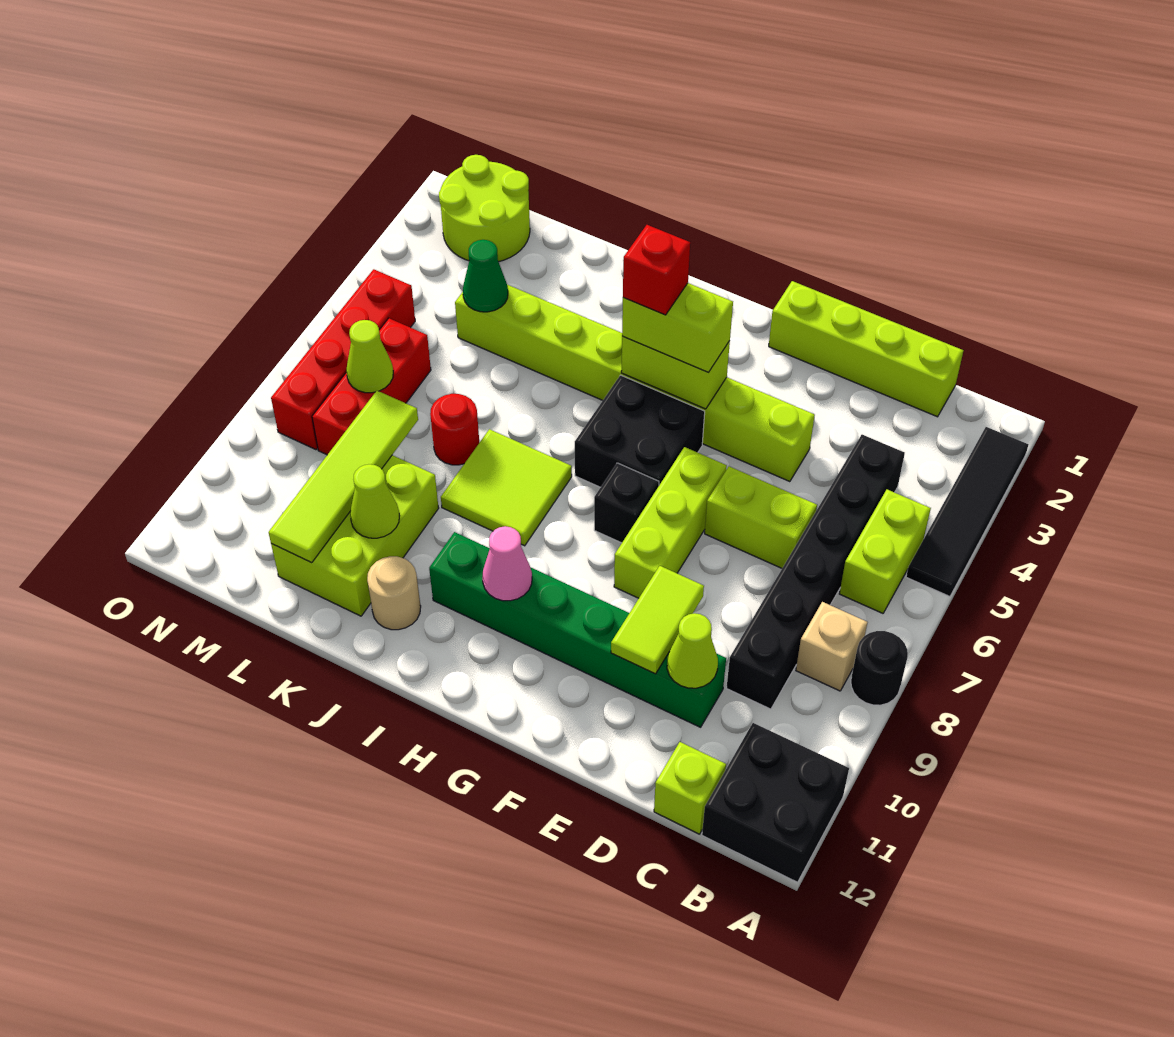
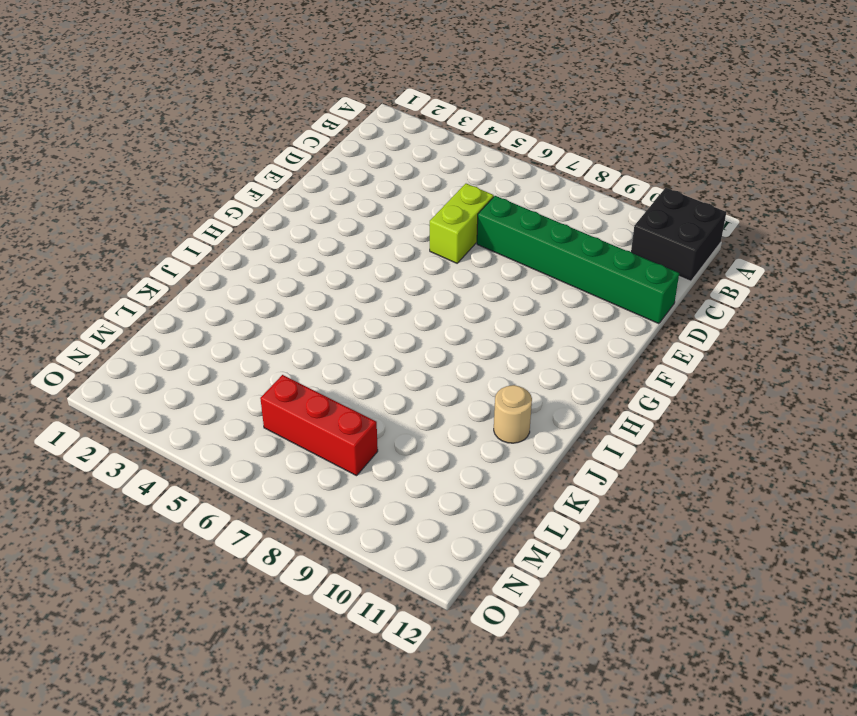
green 1x6 brick [477,196,679,324] -> green 1x6 brick turned to [429,532,726,727]
none -> black 1x4 tile [906,427,1029,596]
none -> black 1x1 round brick [851,631,908,705]
none -> lime 1x2 brick [839,490,931,613]
none -> tan 1x1 brick [796,602,867,691]

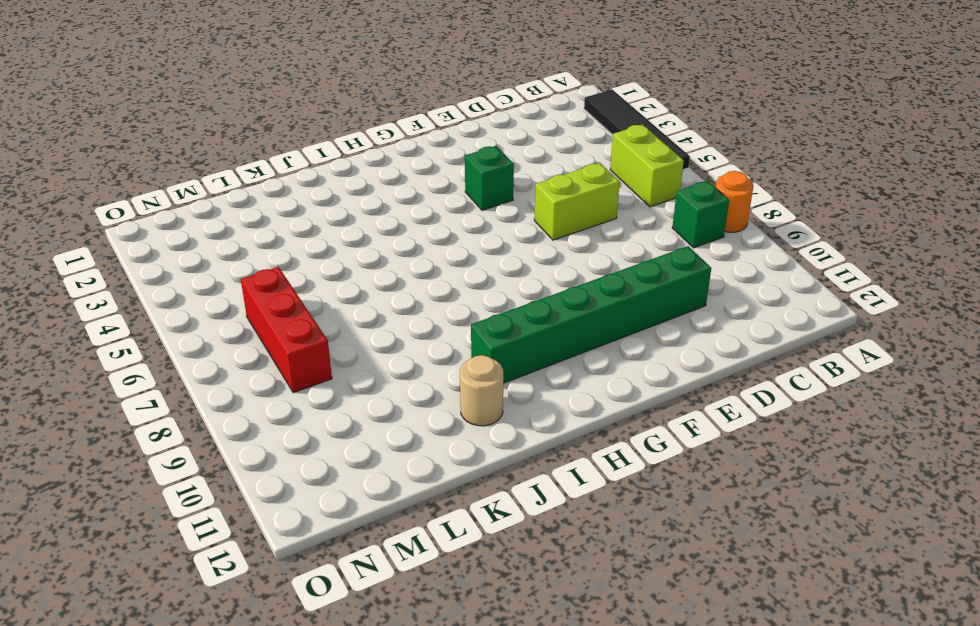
orange 1x1 round brick [715,171,753,232] -> black 1x1 round brick [851,631,908,705]
green 1x1 brick [672,181,729,248] -> tan 1x1 brick [796,602,867,691]
green 1x1 brick [465,146,514,210] -> lime 1x8 brick [455,285,815,482]
none -> black 2x2 brick [702,723,849,882]
none -> lime 1x4 brick [769,281,964,417]
none -> black 1x6 brick [727,435,905,709]
none -> lime 1x1 brick [654,742,726,834]

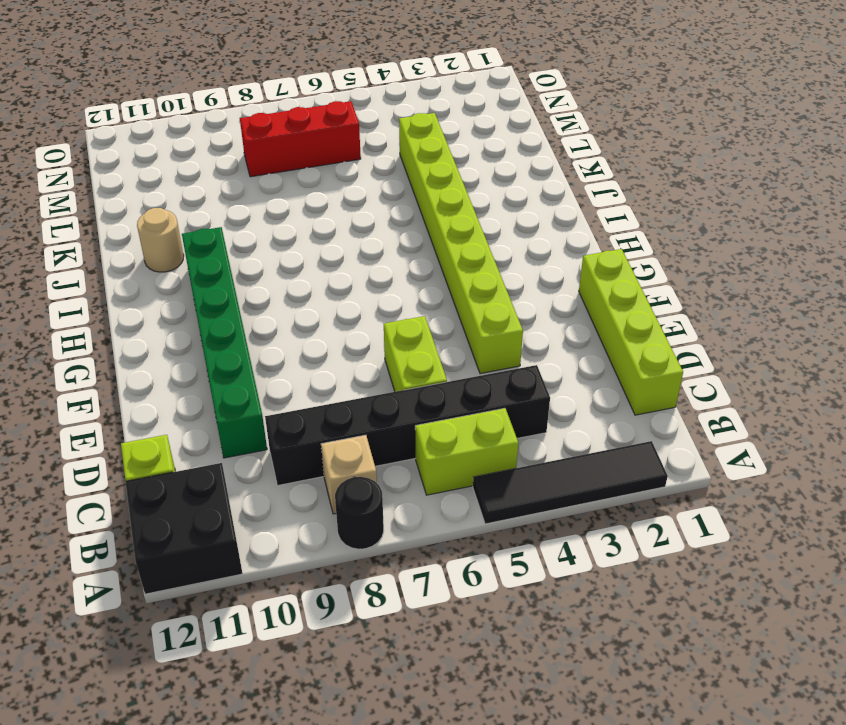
none -> lime 1x3 brick [614,447,727,598]
none -> black 2x2 brick [575,375,705,487]
none -> black 1x1 brick [594,463,659,543]
none -> lime 2x2 tile [441,429,572,546]

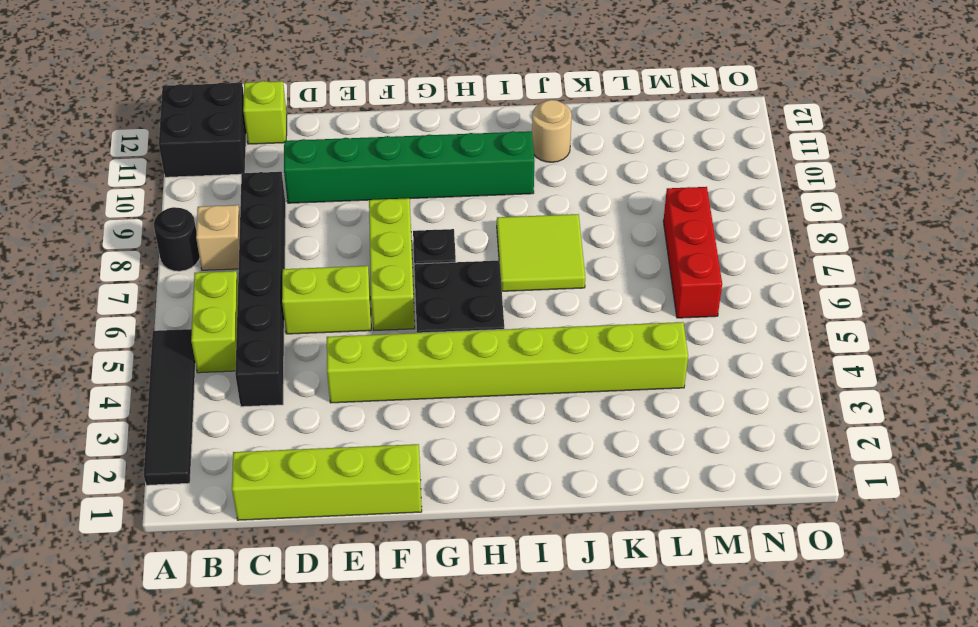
none -> red 1x1 round brick [430,394,479,465]
none -> lime 2x3 brick [271,455,439,616]
none -> lime 2x2 round brick [439,155,530,262]
none -> red 1x4 brick [271,269,415,450]

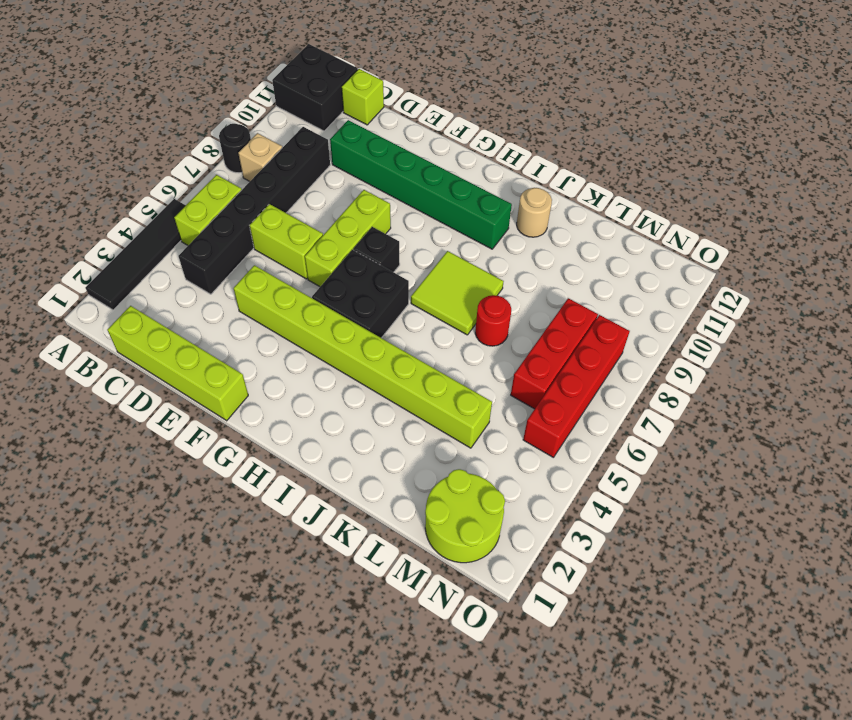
none -> lime 2x3 brick [271,455,439,616]
none -> lime 1x1 cone [667,613,718,688]
none -> lime 1x2 tile [611,566,704,674]
none -> lime 1x2 brick [621,336,730,409]

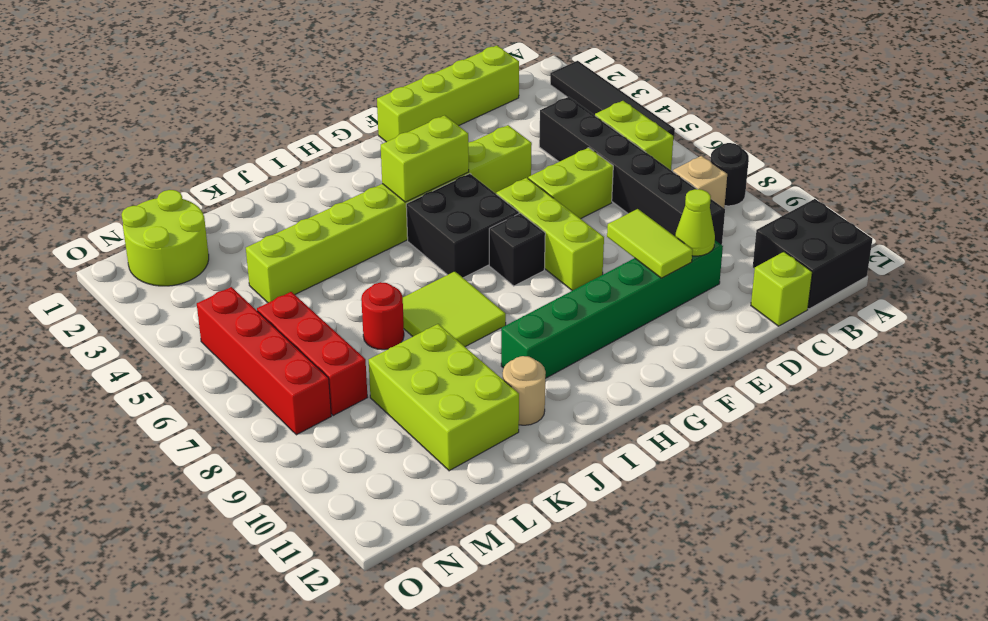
none -> pink 1x1 cone [482,526,532,601]
none -> lime 1x1 cone [350,464,399,538]
none -> green 1x1 cone [463,240,508,312]
none -> lime 1x4 tile [268,391,418,563]

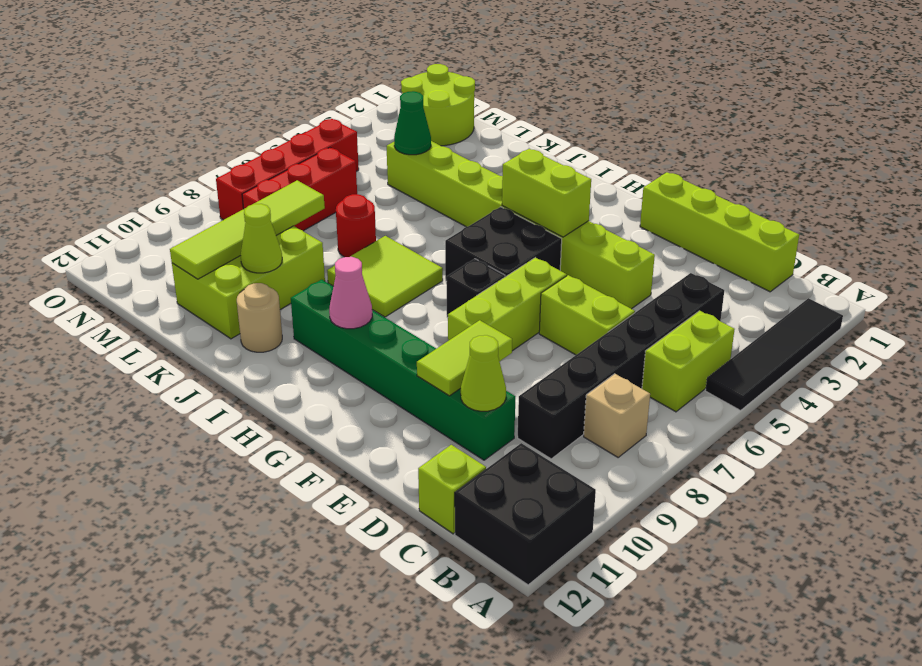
none -> black 1x1 round brick [851,631,908,705]
none -> lime 1x1 cone [346,320,393,393]
none -> lime 1x2 brick [622,283,733,373]
none -> red 1x1 brick [623,225,690,315]

